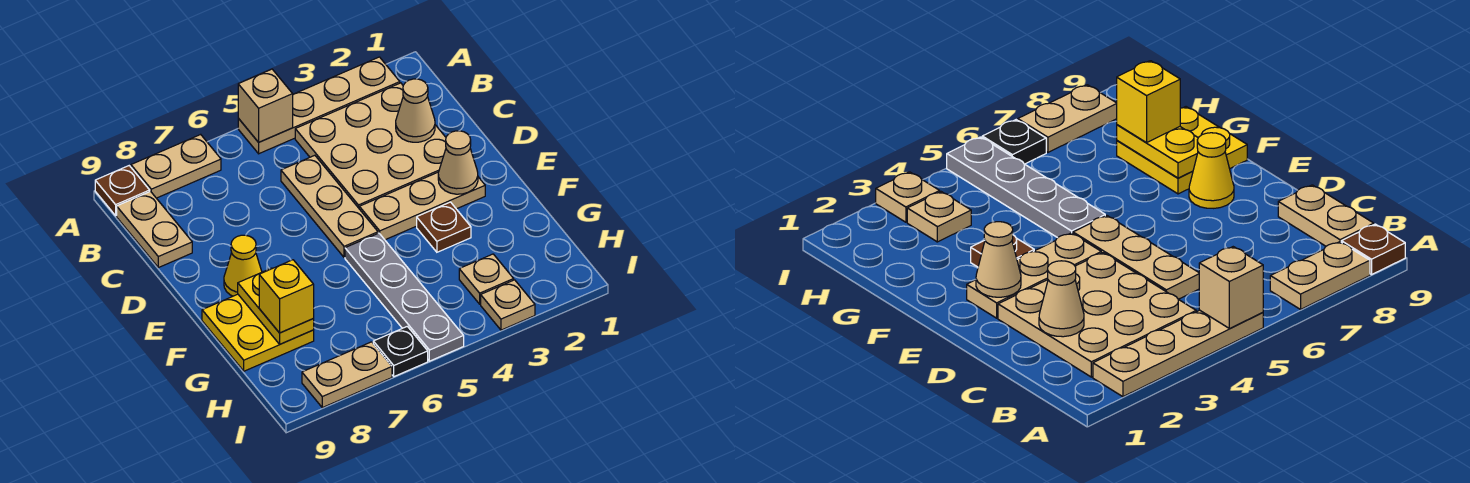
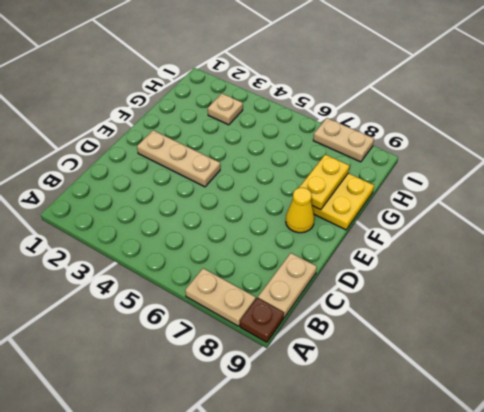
none -> tan 1x4 plate [238,57,400,154]
none -> tan 3x3 plate [295,83,446,208]
none -> tan 1x3 plate [281,155,378,257]

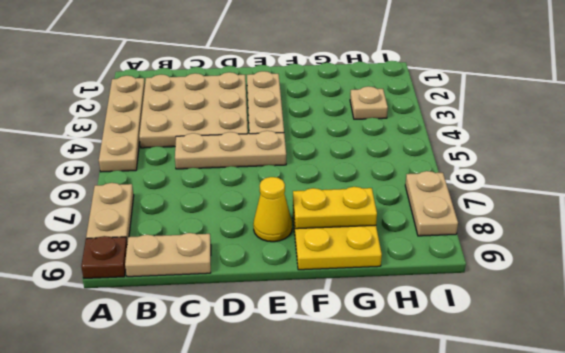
none -> brown 1x1 plate [417,202,471,252]
none -> grey 1x4 plate [345,233,464,361]
none -> tan 1x1 plate [481,280,535,330]

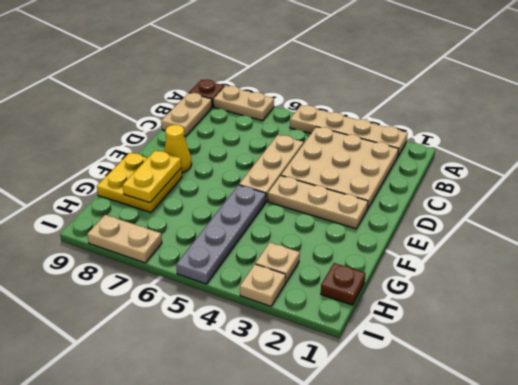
brown 1x1 plate [321,263,366,305] -> brown 1x1 plate moved to [417,202,471,252]
none -> black 1x1 plate [373,326,428,376]
none -> tan 1x1 brick [238,69,293,142]
none -> tan 1x1 cone [396,79,435,142]

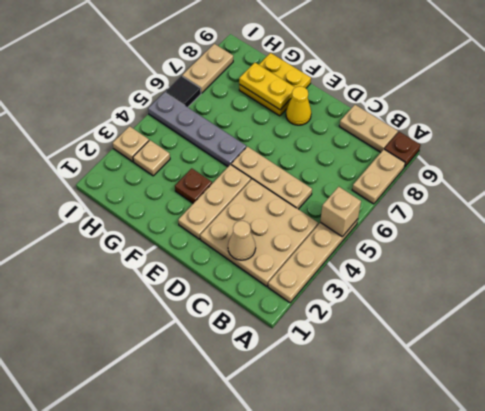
black 1x1 tile [165,76,201,107] -> black 1x1 plate [373,326,428,376]
none -> tan 1x1 cone [438,131,478,194]
none -> yellow 1x1 brick [259,260,314,333]

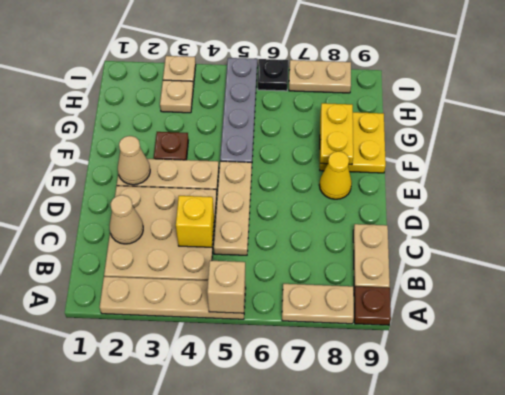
yellow 1x1 brick [176,196,214,247] -> yellow 1x1 brick moved to [259,260,314,333]

